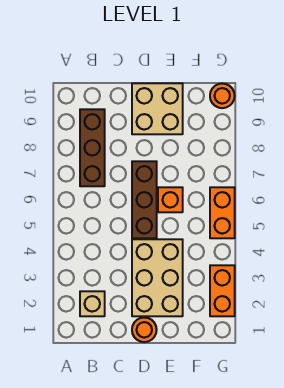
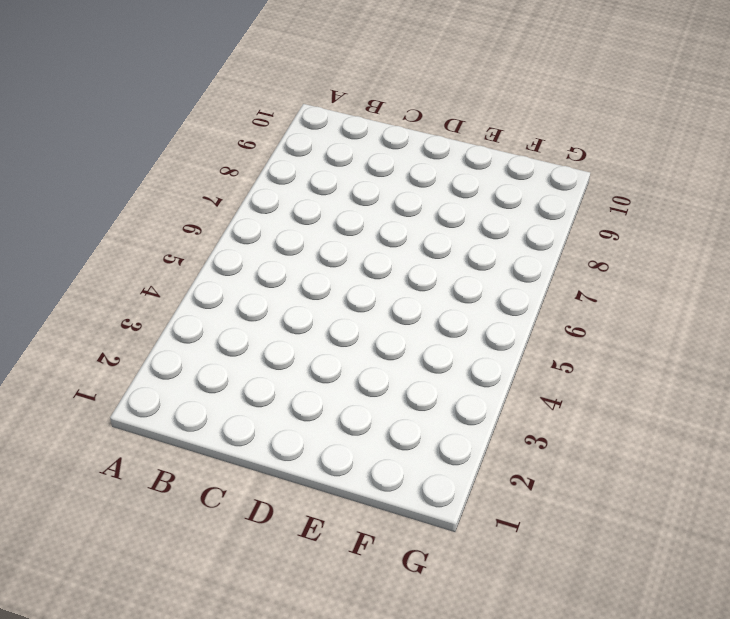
none -> tan 1x1 brick [80,291,105,316]
none -> brown 1x3 brick [80,109,105,186]

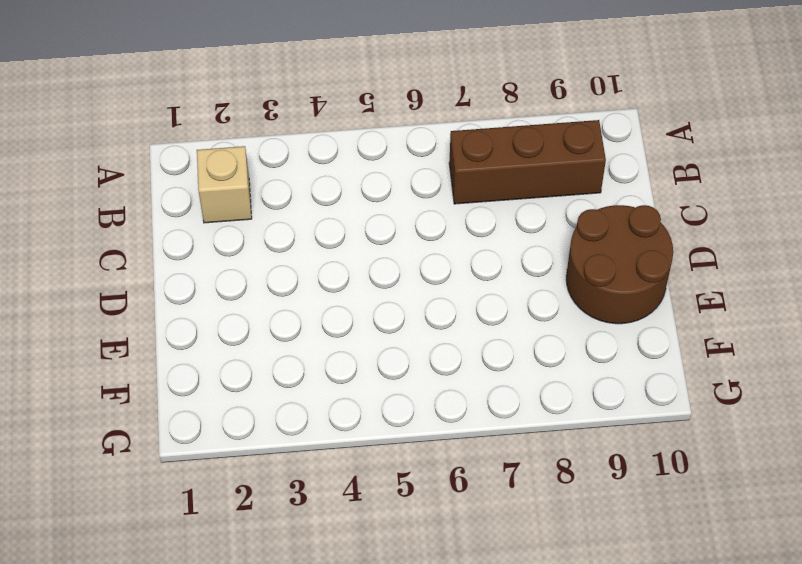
brown 2x2 round brick [566,205,673,324] -> tan 2x2 brick [132,83,183,134]
none -> orange 1x1 round brick [132,318,157,342]
none -> tan 2x3 brick [132,239,183,316]

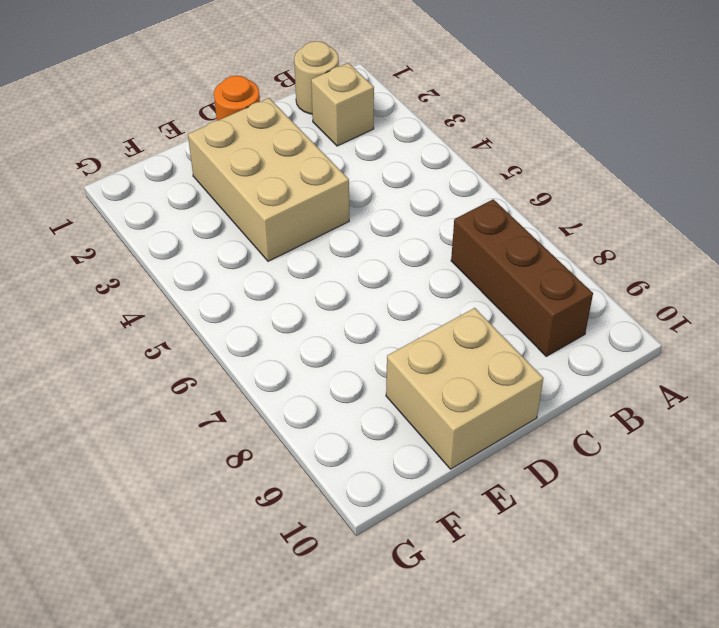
tan 1x1 round brick [294,41,339,114] -> none
none -> brown 1x3 brick [132,161,157,238]
none -> orange 1x1 brick [158,187,183,212]

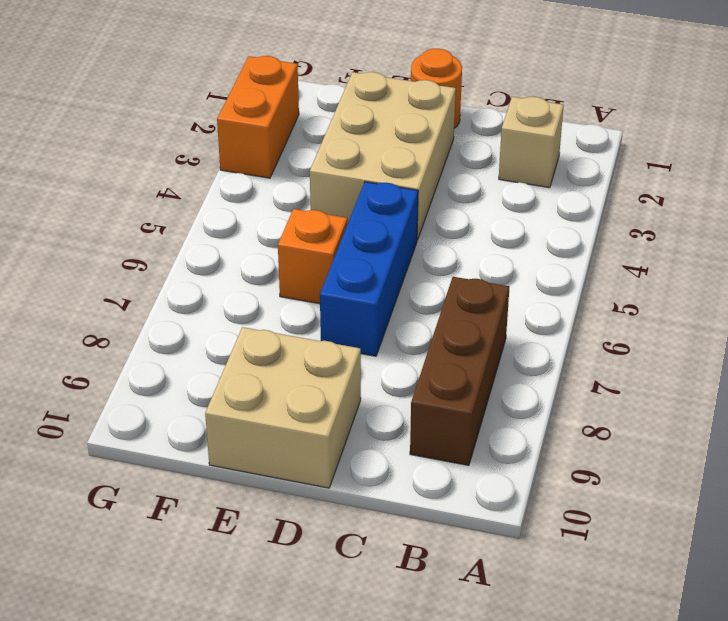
blue 1x3 brick [320,182,418,356] -> brown 1x3 brick [132,161,157,238]
none -> orange 1x2 brick [210,187,235,238]
none -> orange 1x1 round brick [210,84,235,108]

